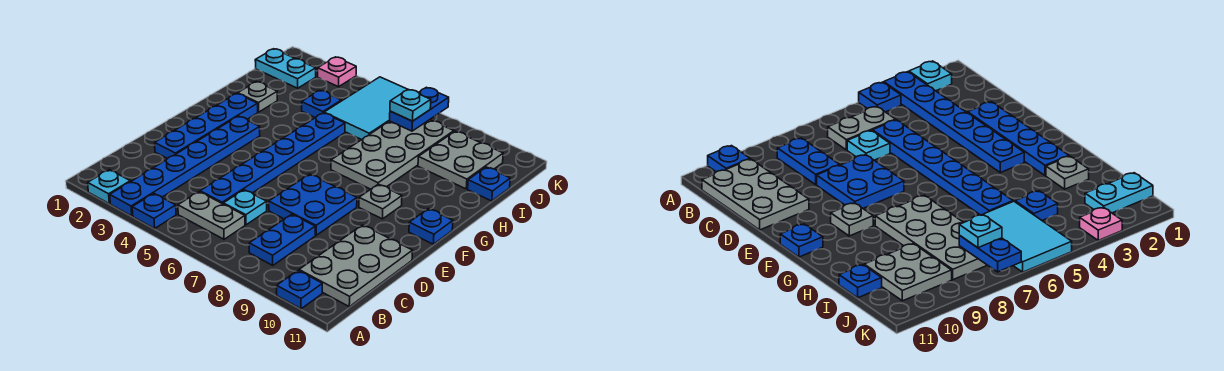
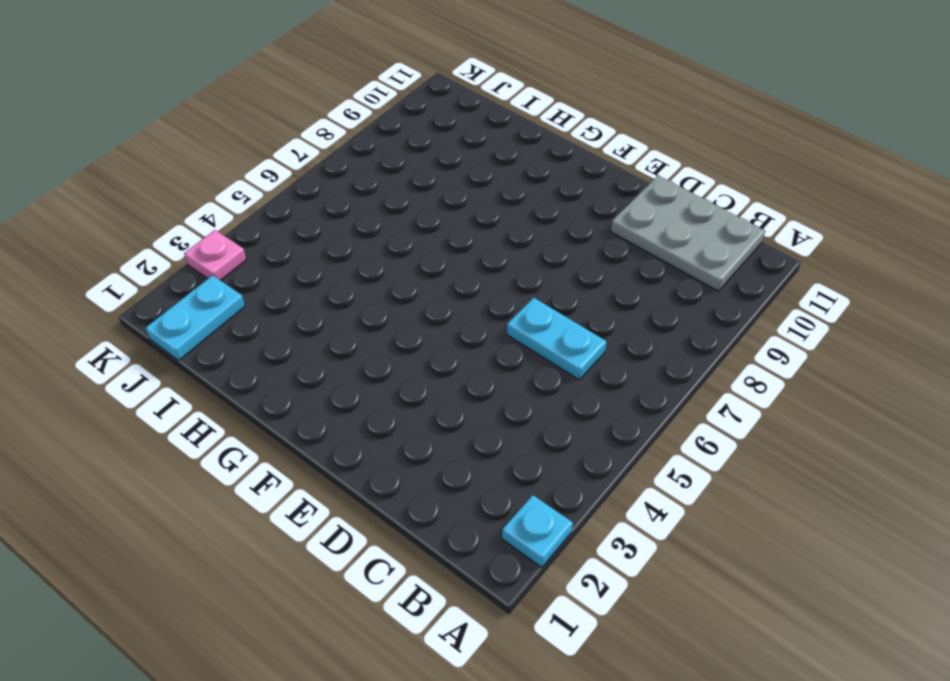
cyan 1x2 plate [507,298,606,380] -> cyan 1x1 plate [223,190,267,225]
none -> blue 1x6 plate [110,116,260,216]
none -> blue 1x1 plate [132,194,176,228]
none -> blue 1x1 plate [277,271,322,309]

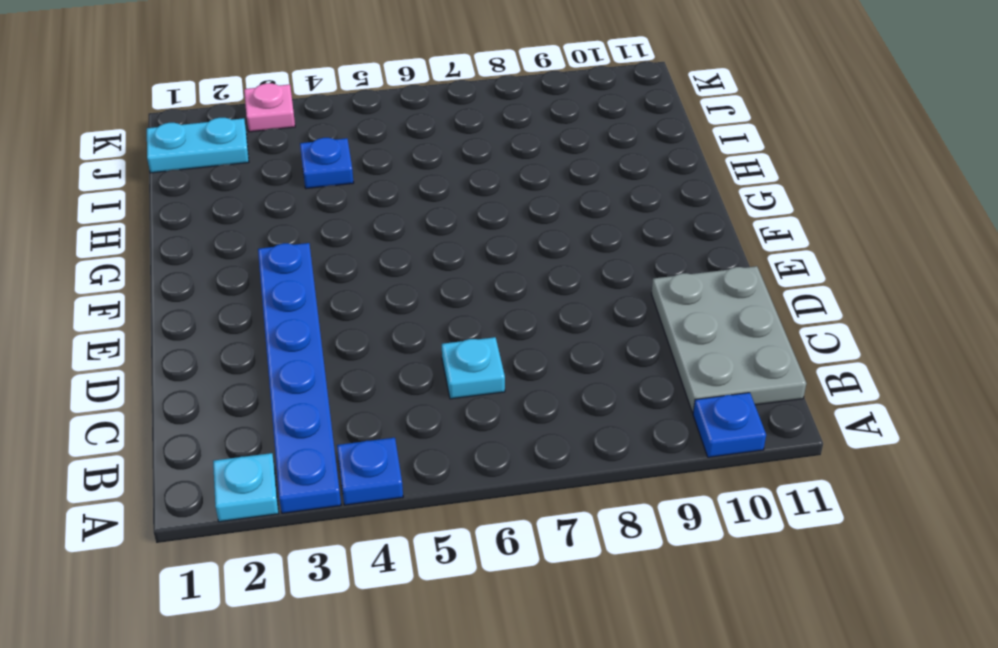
none -> grey 1x2 plate [178,192,245,239]
none -> blue 1x2 plate [249,214,315,266]
none -> blue 1x6 plate [200,113,345,204]

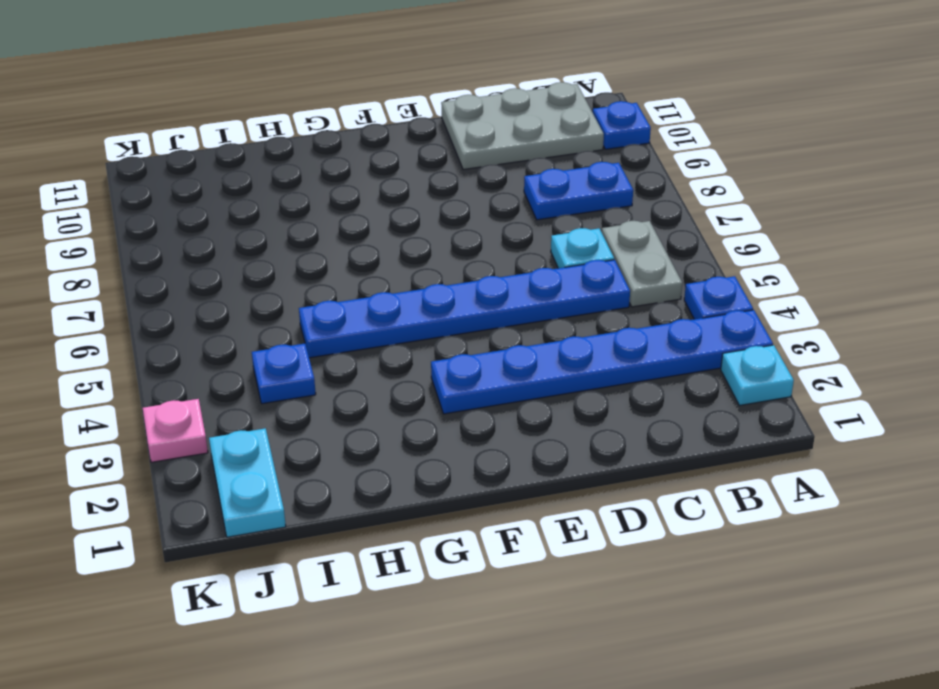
none -> blue 1x4 plate [155,93,258,159]
none -> blue 2x2 plate [269,174,357,235]
none -> grey 1x1 plate [359,184,402,219]

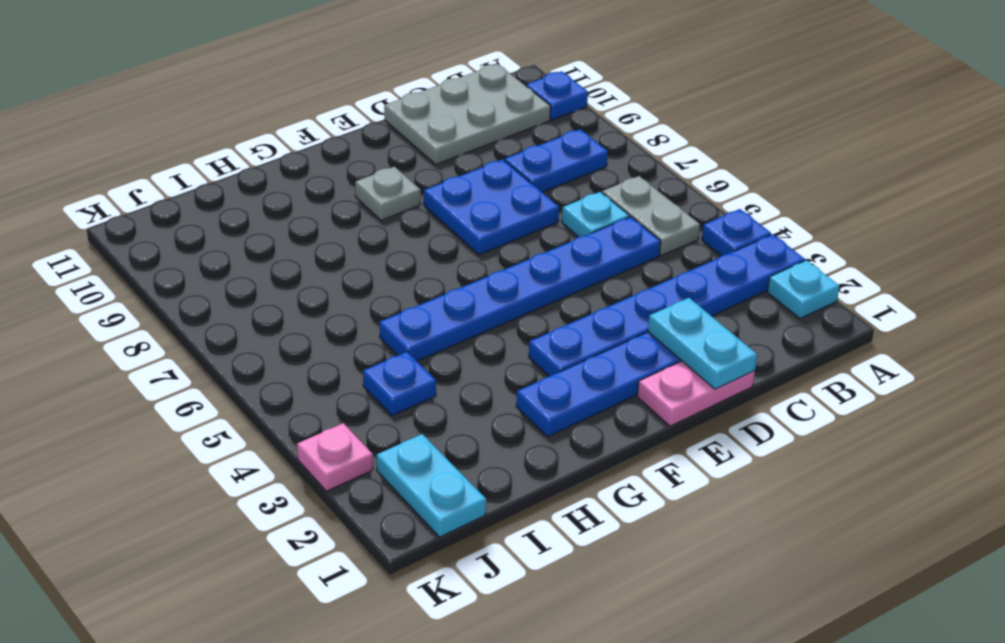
pink 1x2 plate [637,361,755,426] -> none
cyan 1x2 plate [648,298,757,389] -> none
none -> blue 1x1 plate [409,209,453,244]
none -> grey 2x4 plate [331,120,454,189]
none -> grey 1x1 plate [238,82,277,112]

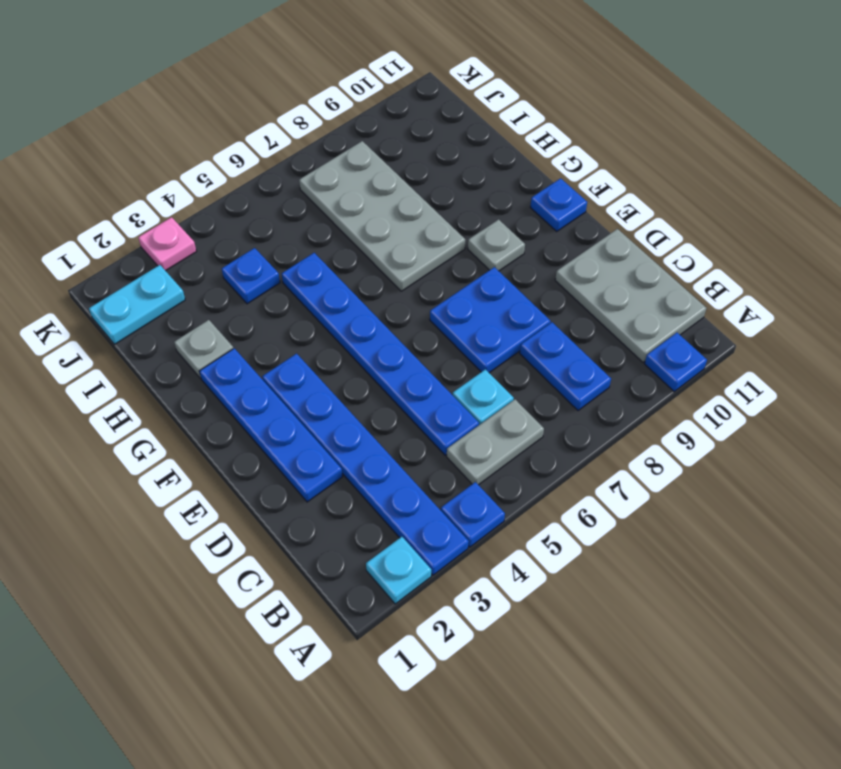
none -> cyan 2x3 tile [324,77,408,140]
none -> grey 2x2 plate [418,131,503,189]
none -> blue 1x1 plate [468,167,510,201]

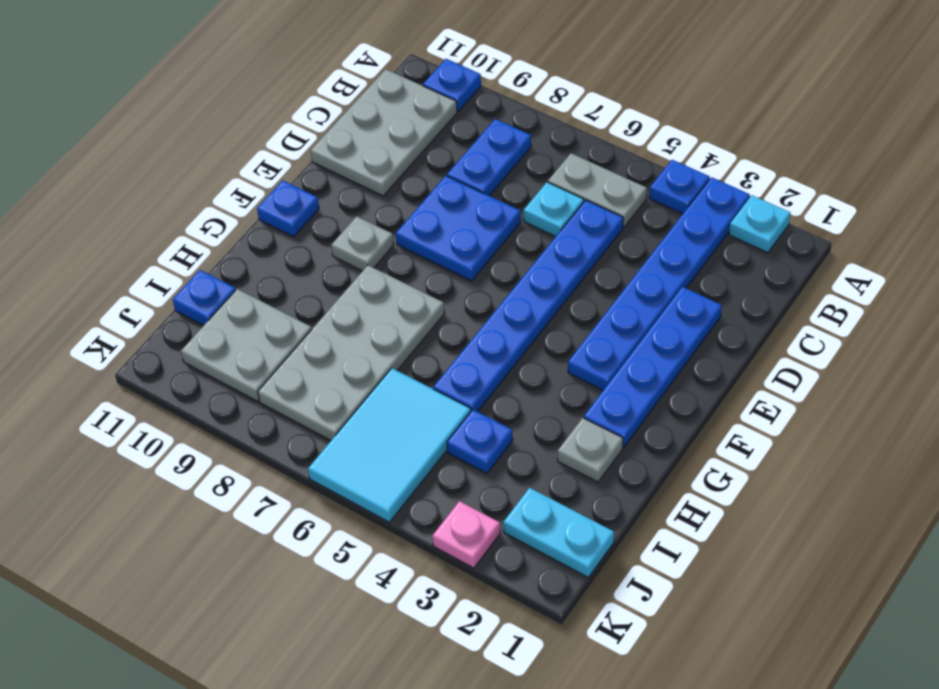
none -> blue 1x2 plate [390,87,449,131]
none -> cyan 1x1 plate [390,89,431,121]

